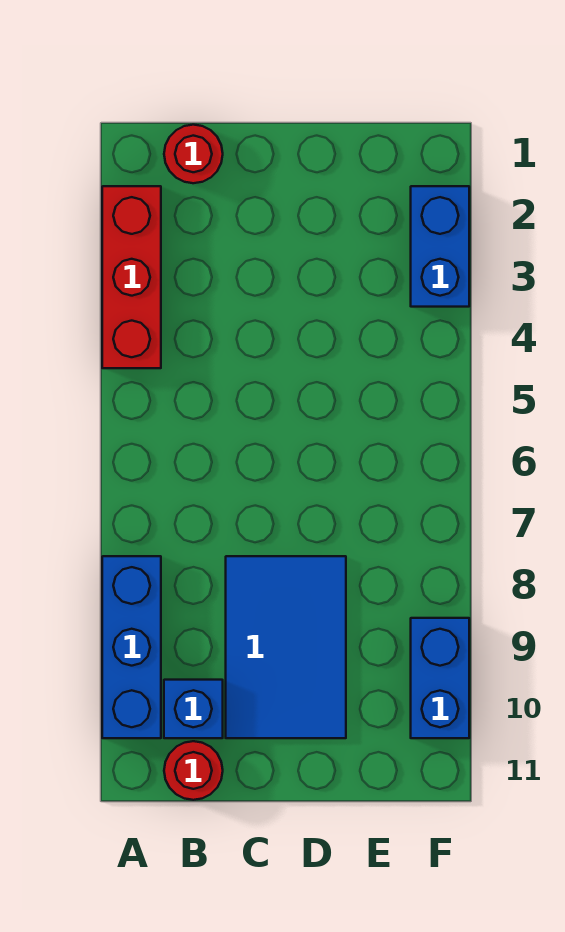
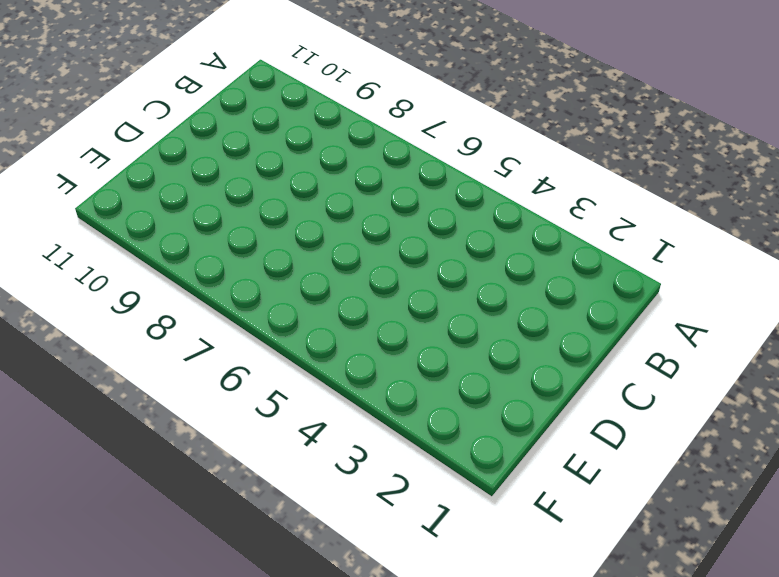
none -> red 1x3 brick [102,186,161,368]
none -> blue 1x3 brick [102,556,161,738]

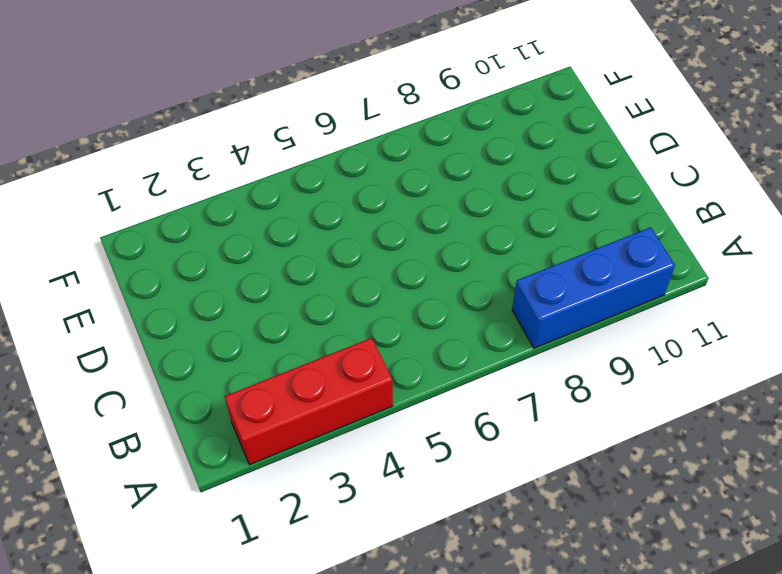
none -> red 1x1 round brick [164,125,223,183]
none -> blue 1x1 brick [164,680,223,738]

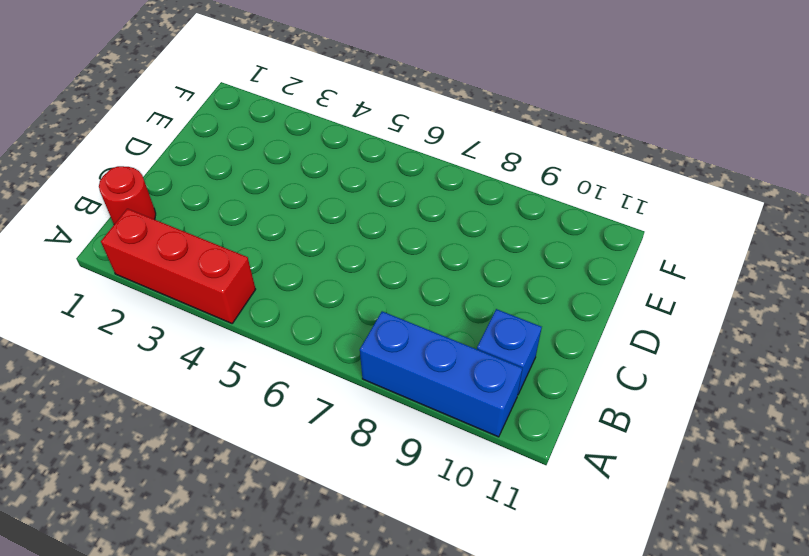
none -> red 1x1 round brick [164,741,223,800]
none -> blue 2x3 tile [226,556,346,738]

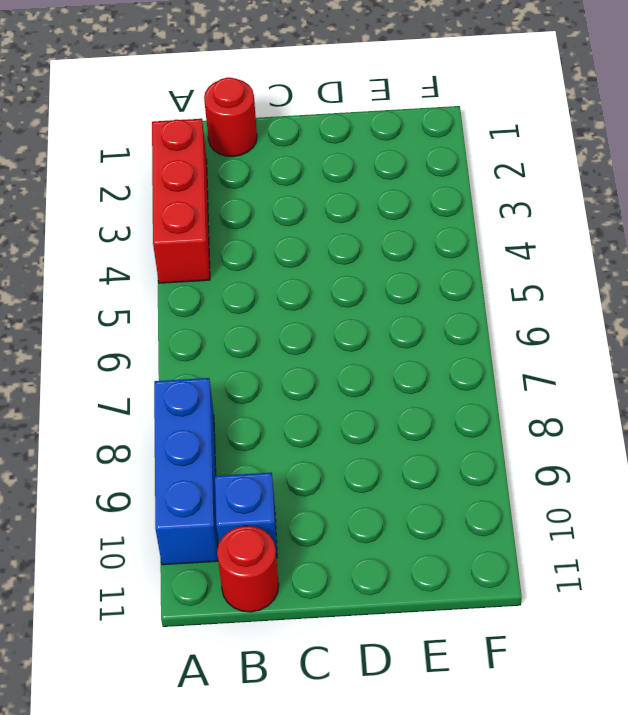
none -> blue 2x3 tile [226,556,346,738]
none -> blue 1x2 brick [411,186,469,307]

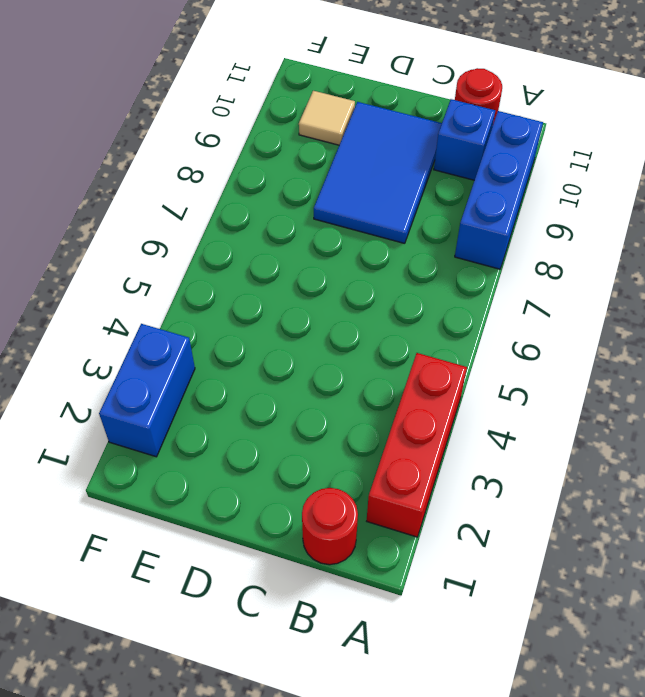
tan 1x1 tile [299,91,355,145] -> none
none -> blue 1x2 brick [411,618,469,738]

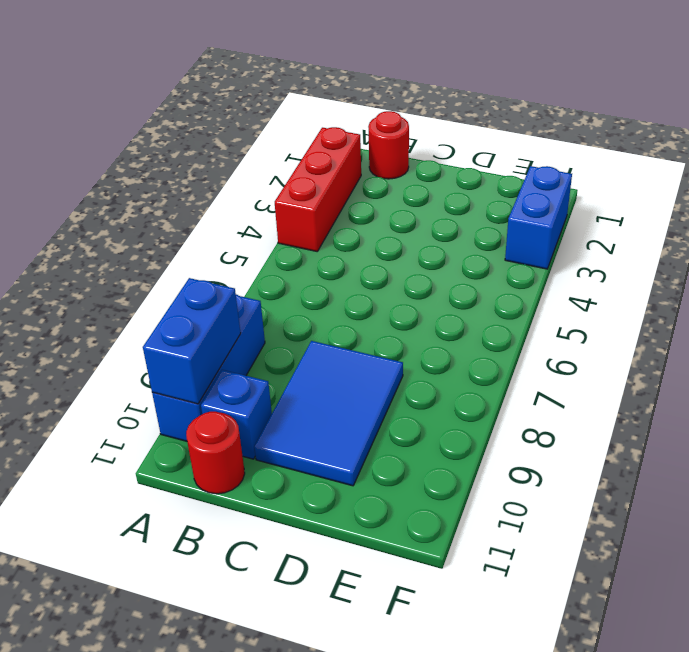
blue 1x2 brick [143,278,241,404] -> blue 1x2 brick moved to [411,618,469,738]

